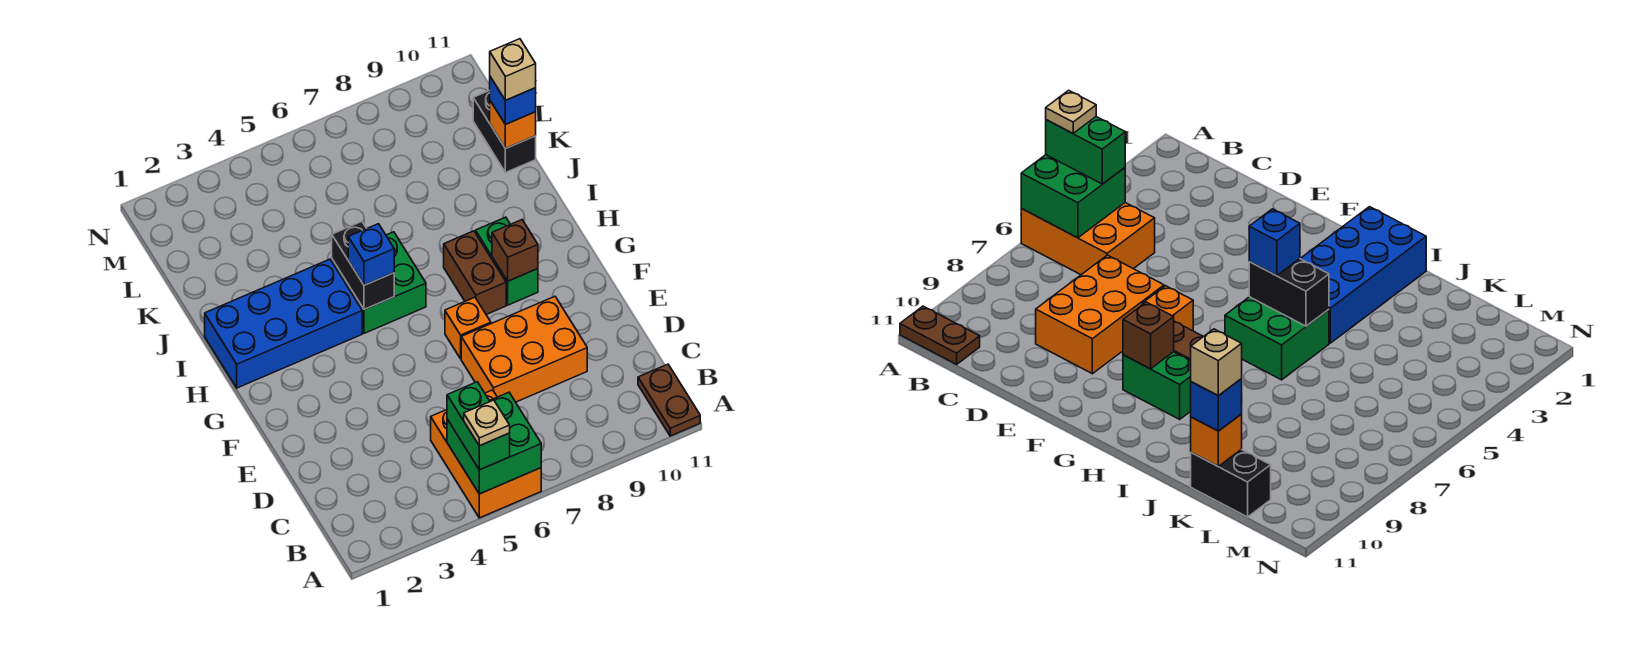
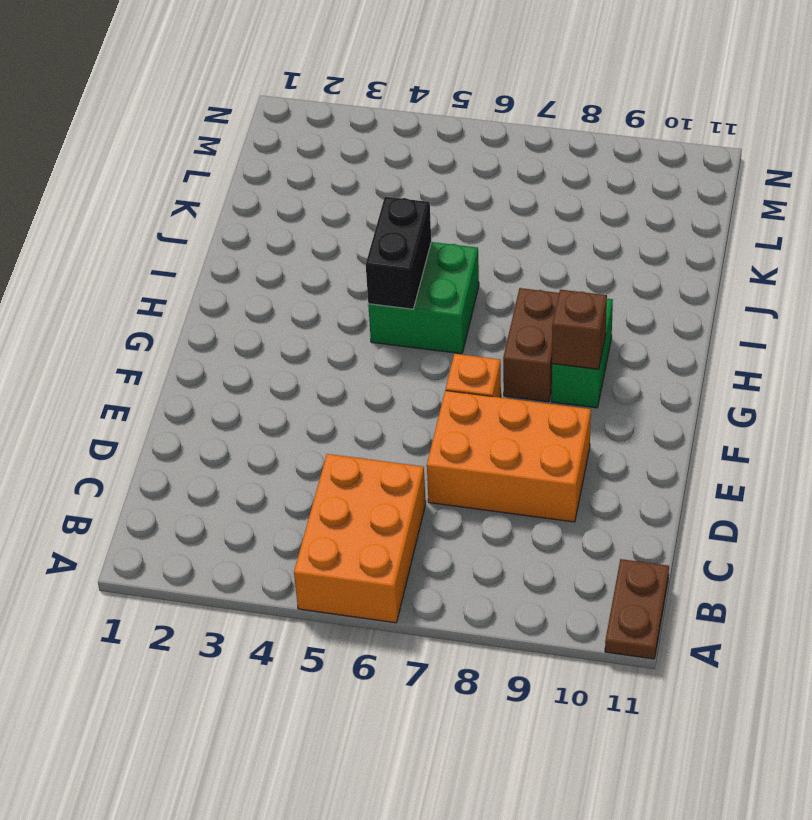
none -> blue 2x4 brick [205,259,362,388]
none -> black 1x2 brick [473,90,536,173]
none -> green 2x2 brick [447,392,541,494]

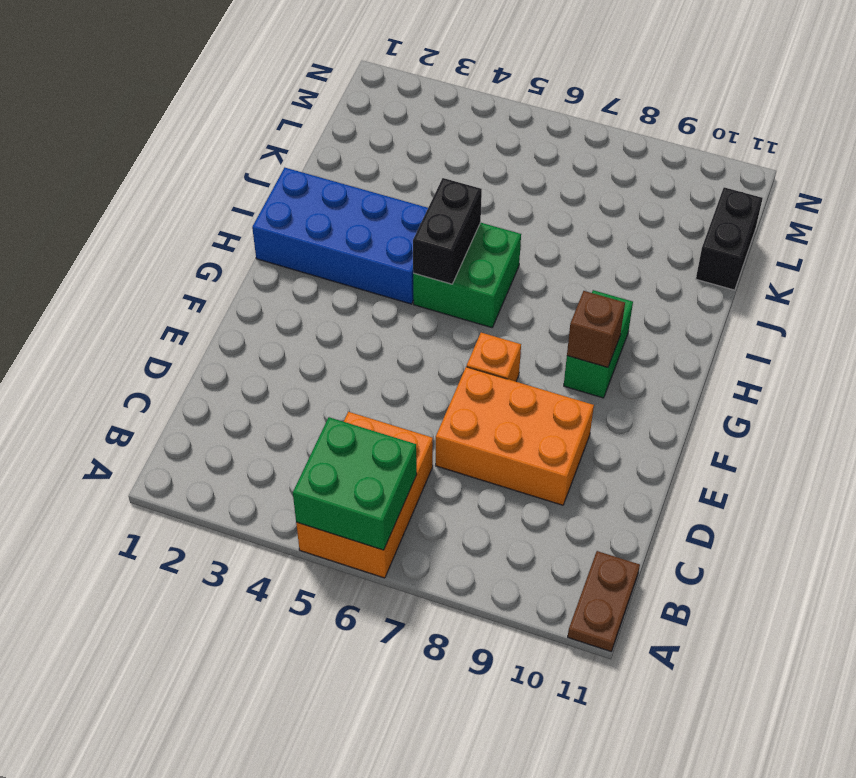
none -> brown 1x2 brick [444,231,506,315]
none -> orange 1x1 brick [490,101,536,149]
none -> green 1x2 brick [447,382,510,470]

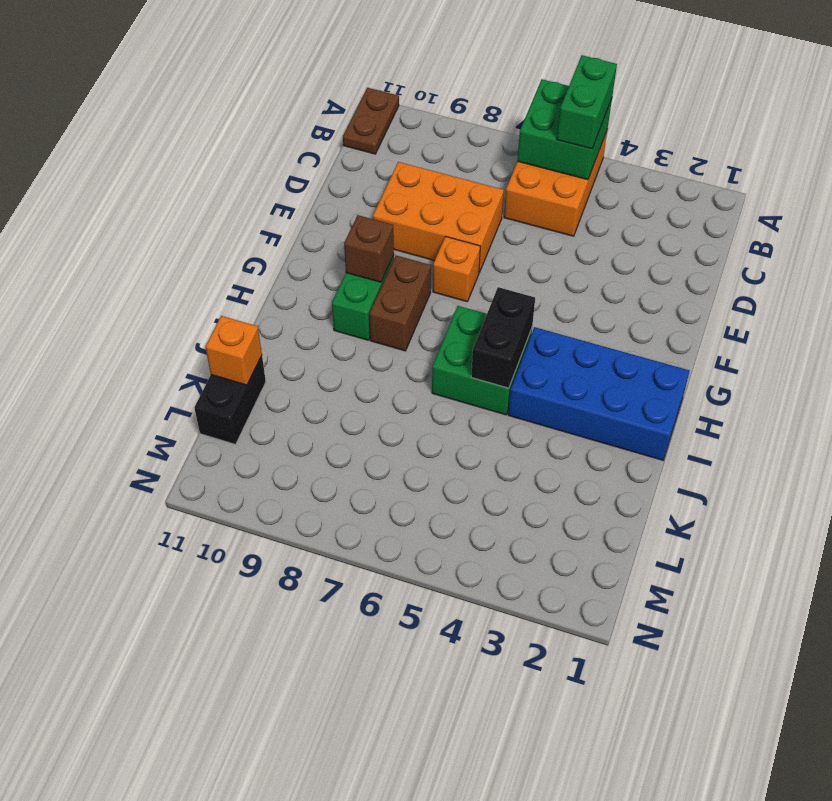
none -> blue 1x1 brick [348,224,394,285]
none -> blue 1x1 brick [490,77,536,125]
none -> tan 1x1 plate [464,400,510,446]

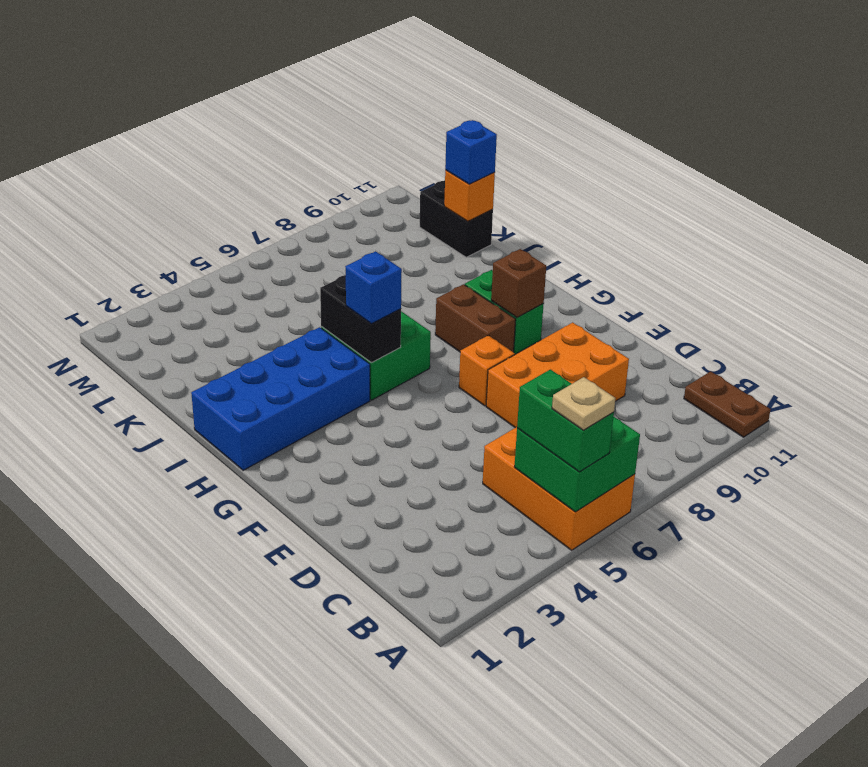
none -> tan 1x1 brick [490,39,536,100]

